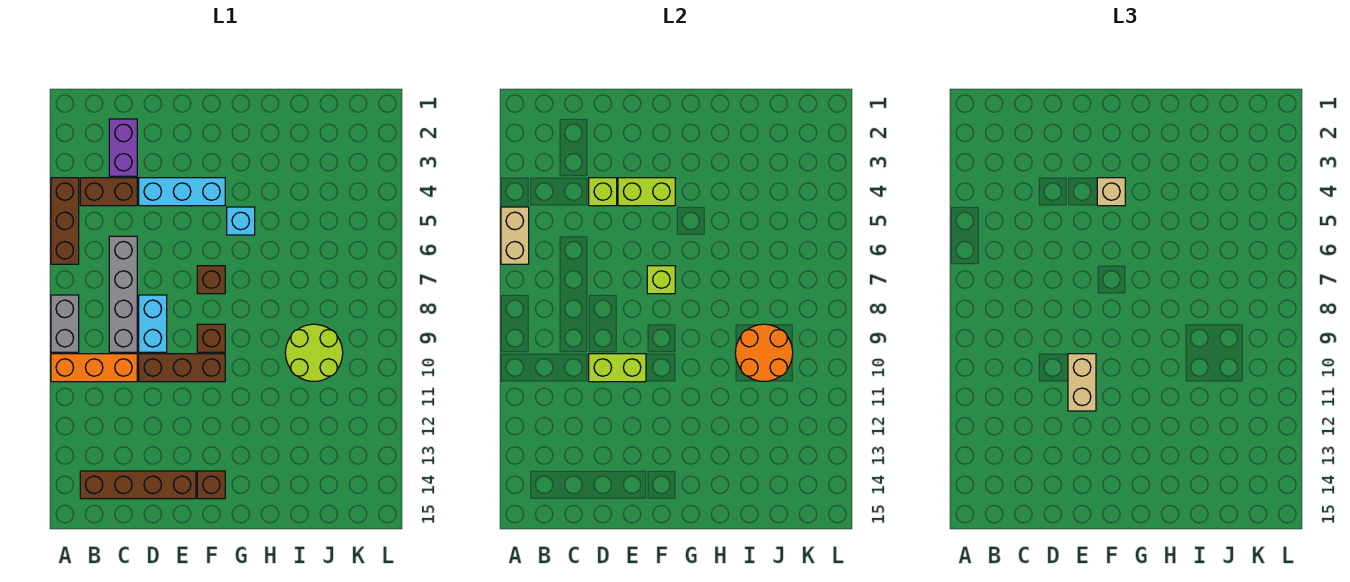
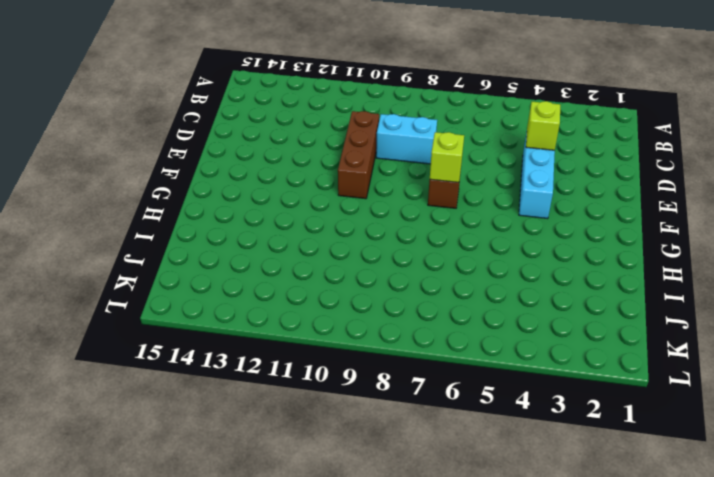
none -> brown 1x3 brick [51,178,79,264]
none -> grey 1x2 brick [51,295,79,352]
none -> orange 1x3 brick [51,354,137,382]

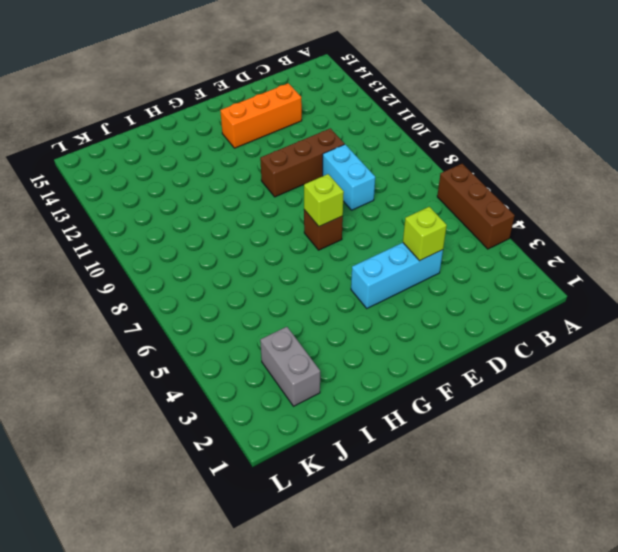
orange 1x3 brick [220,83,302,148] -> orange 1x3 brick moved to [51,354,137,382]
grey 1x2 brick [260,327,320,406] -> grey 1x2 brick moved to [51,295,79,352]
none -> brown 1x2 brick [80,178,137,206]
none -> brown 1x4 brick [80,471,196,499]
none -> purple 1x2 brick [109,119,137,176]

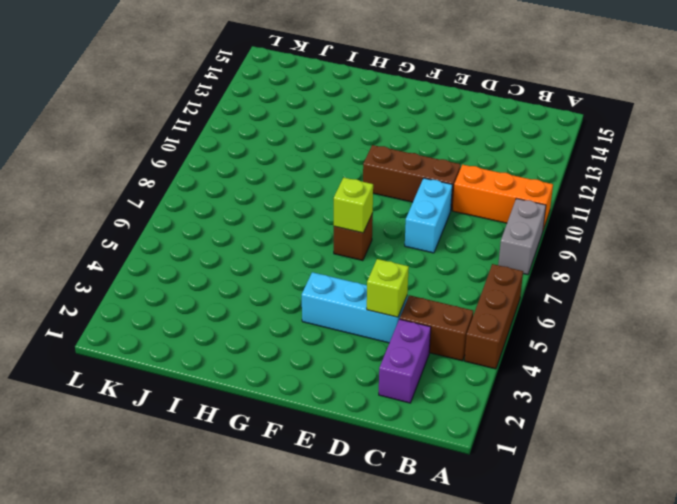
none -> brown 1x4 brick [80,471,196,499]
none -> grey 1x4 brick [109,236,137,352]
none -> brown 1x1 brick [197,324,225,352]

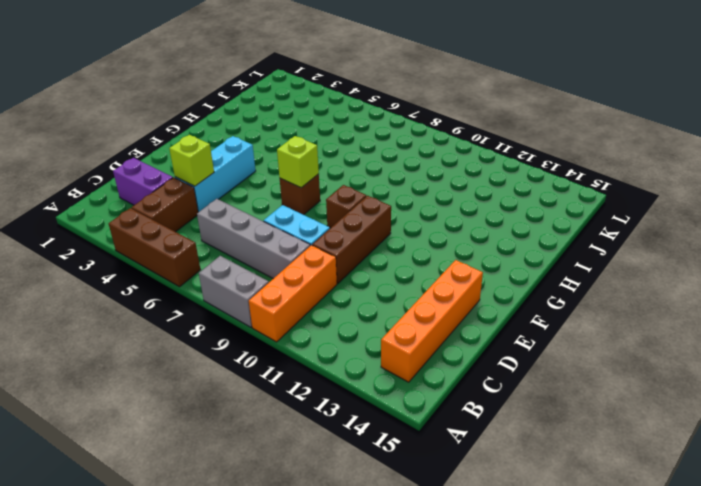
orange 1x4 brick [381,260,483,382] -> brown 1x4 brick [80,471,196,499]
none -> brown 1x1 brick [197,471,225,499]
none -> cyan 1x1 brick [227,207,255,235]
none -> lime 2x2 round brick [285,324,343,381]

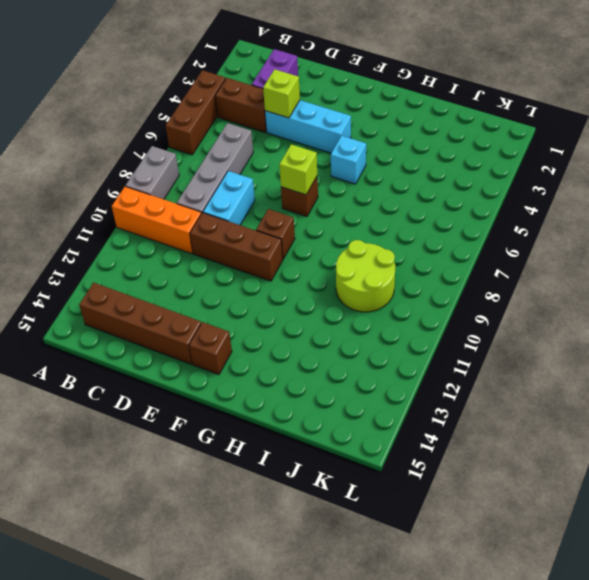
none -> tan 1x2 brick [501,207,529,264]
none -> lime 1x2 brick [589,354,646,382]
none -> lime 1x2 brick [618,178,675,206]

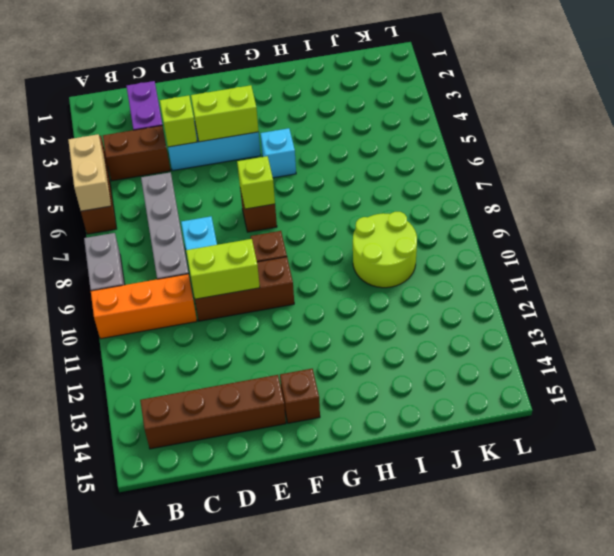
none -> orange 2x2 round brick [735,324,793,381]
none -> tan 1x2 brick [1068,354,1096,411]
none -> tan 1x1 brick [1097,178,1125,206]

